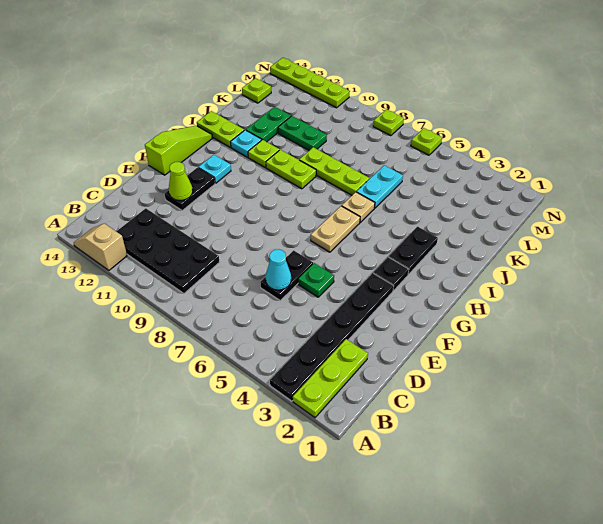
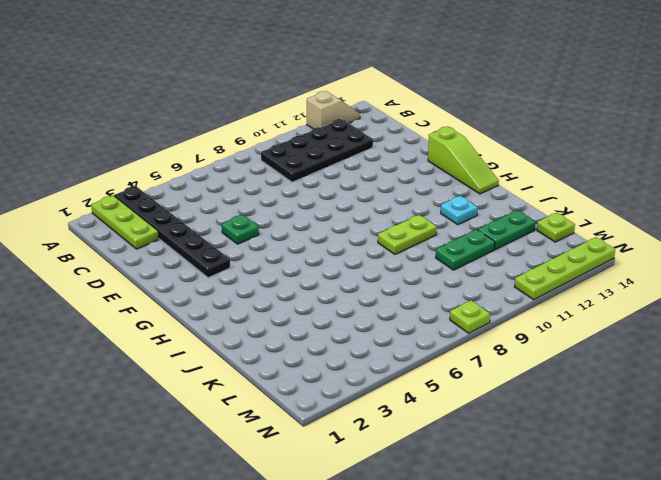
green 1x2 plate [478,210,536,250] -> green 1x2 plate turned to [246,107,291,142]
none -> black 1x2 plate [260,251,313,300]
none -> black 1x2 plate [165,167,215,210]
none -> black 1x1 plate [373,257,409,291]

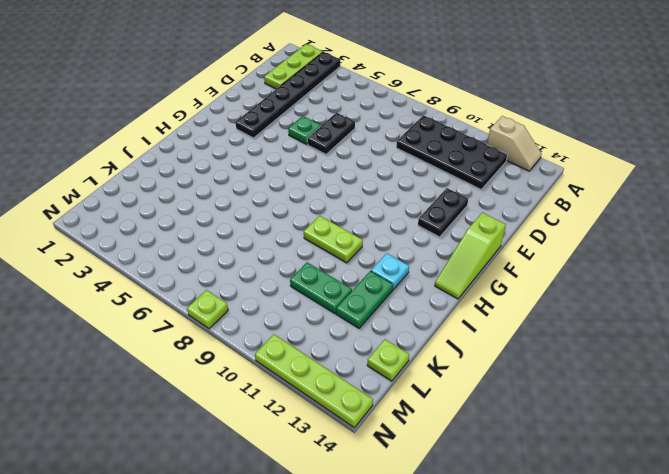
none -> black 1x1 plate [373,257,409,291]
none -> tan 1x2 plate [311,206,360,252]
none -> cyan 1x1 plate [198,155,231,183]

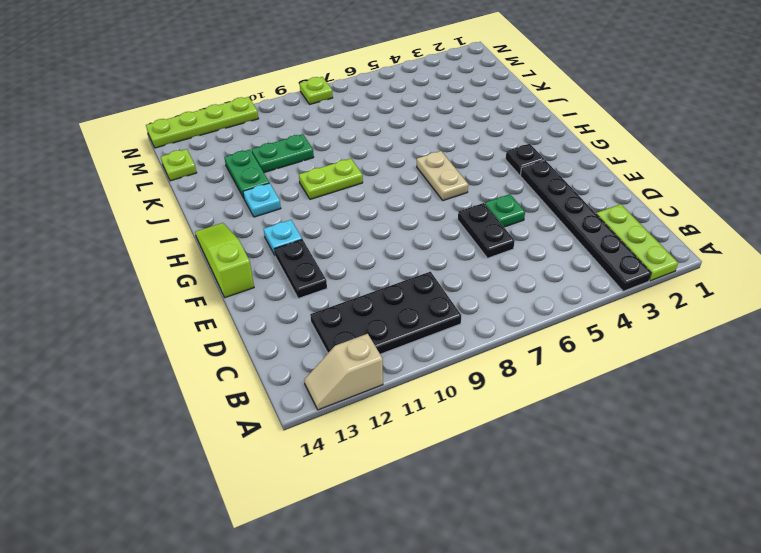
none -> black 1x2 plate [389,227,438,274]
none -> tan 1x1 plate [342,192,375,222]
none -> lime 1x1 plate [248,140,279,167]

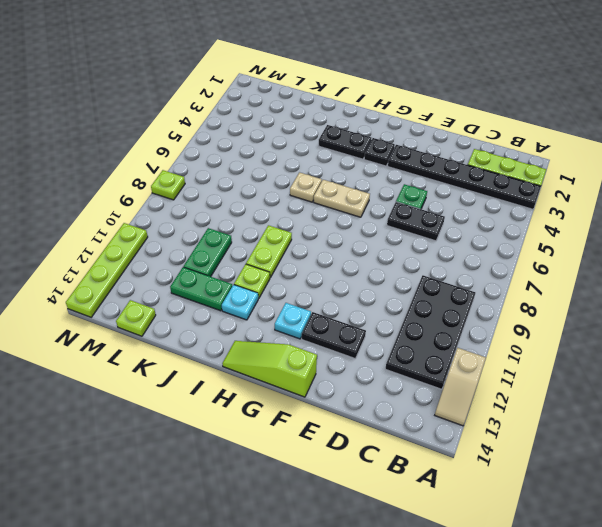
none -> lime 1x2 plate [197,111,244,147]
none -> cyan 1x2 plate [357,165,403,208]
none -> lime 1x3 plate [299,147,369,195]

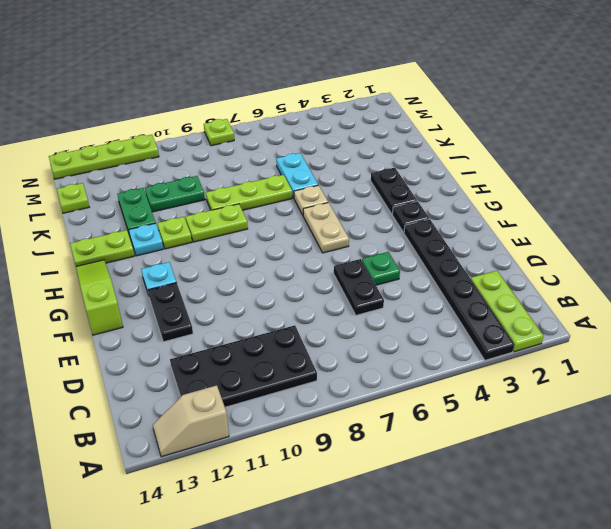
none -> lime 1x1 plate [411,128,442,155]
none -> cyan 1x1 cone [266,249,291,290]
none -> lime 1x1 cone [169,162,193,200]

